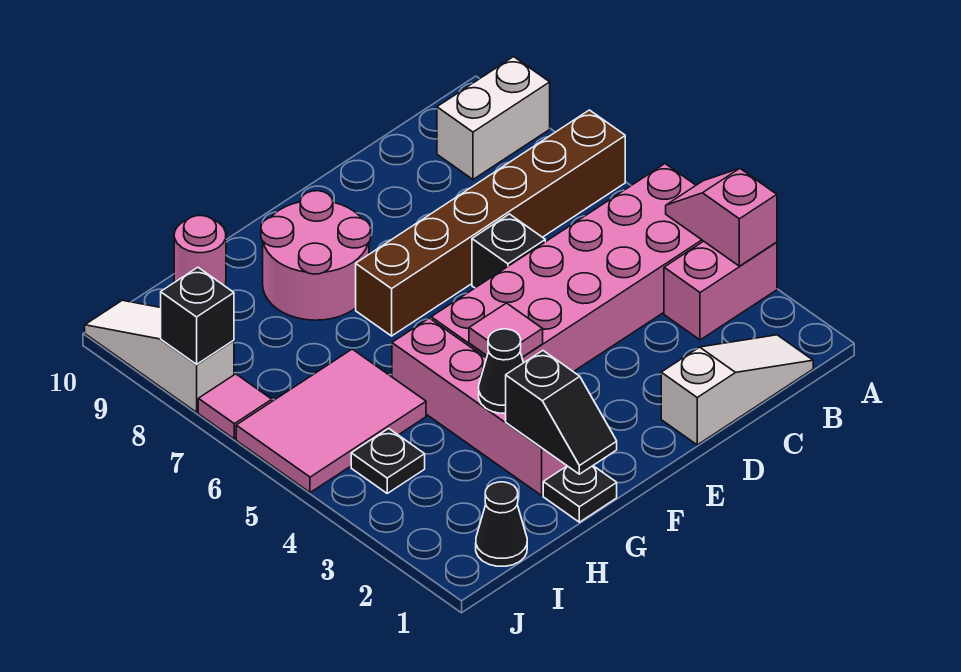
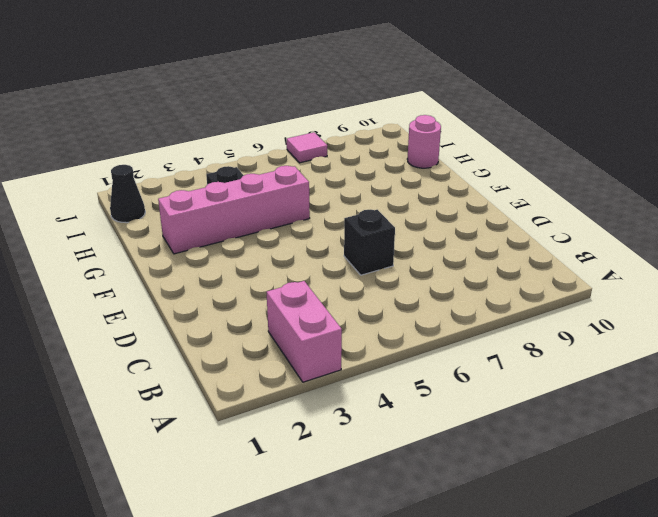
none -> pink 2x6 brick [431,164,703,372]
none -> brown 1x6 brick [356,110,625,336]
none -> white 1x2 brick [437,57,550,179]

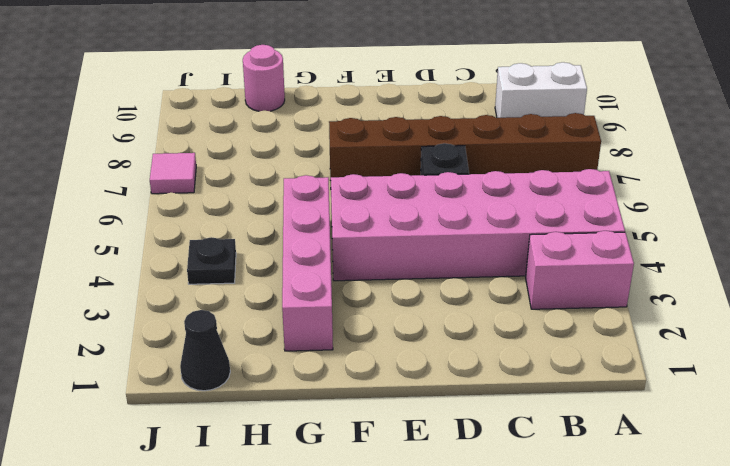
none -> white 1x3 slope [661,335,813,445]
none -> pink 2x2 round brick [261,191,371,320]
none -> black 1x1 plate [543,466,617,522]

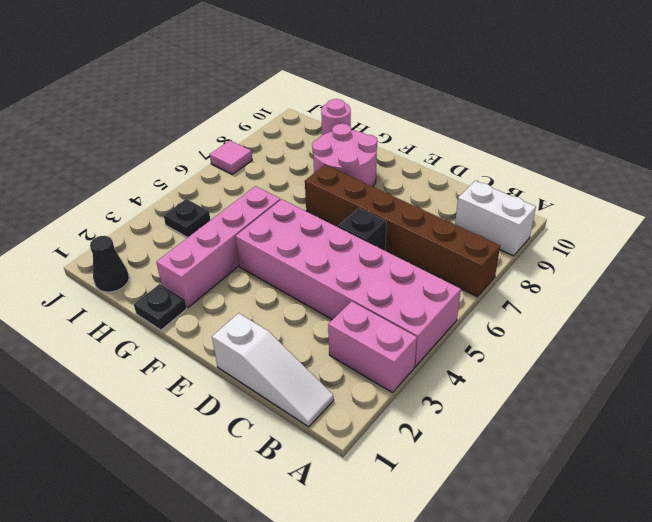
none -> pink 2x3 tile [236,349,426,493]
none -> white 1x3 slope [85,300,234,412]
none -> pink 1x2 slope [666,168,777,266]

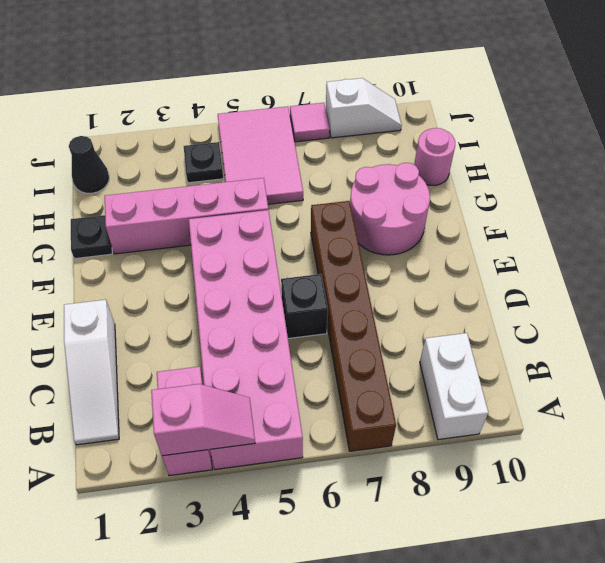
white 1x2 slope [326,78,402,138] -> white 1x3 slope [85,300,234,412]
none -> pink 1x1 tile [469,303,543,357]
none -> black 1x2 slope [506,351,617,474]
none -> black 1x1 cone [479,329,523,413]

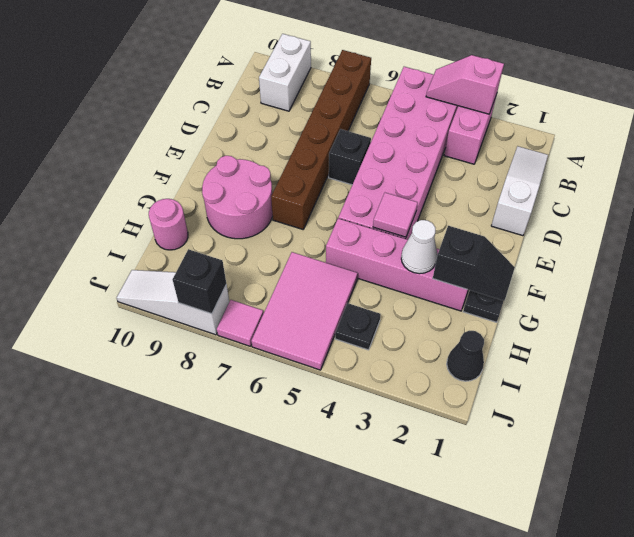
white 1x1 cone [401,220,438,274] -> black 1x1 cone [479,329,523,413]

